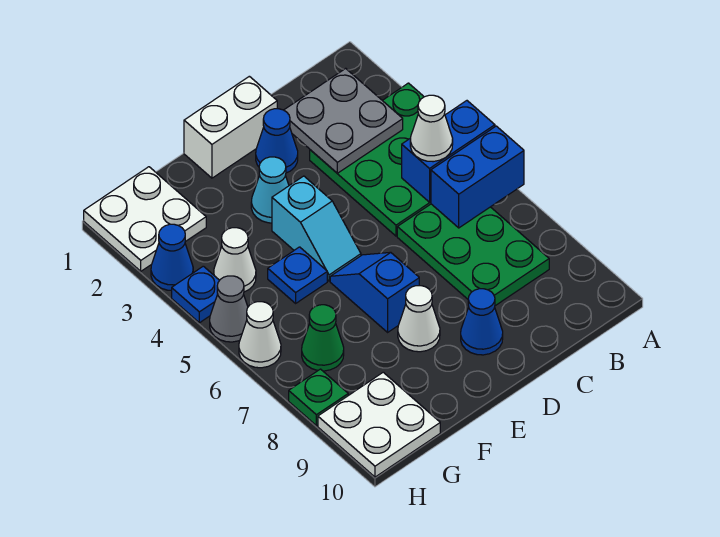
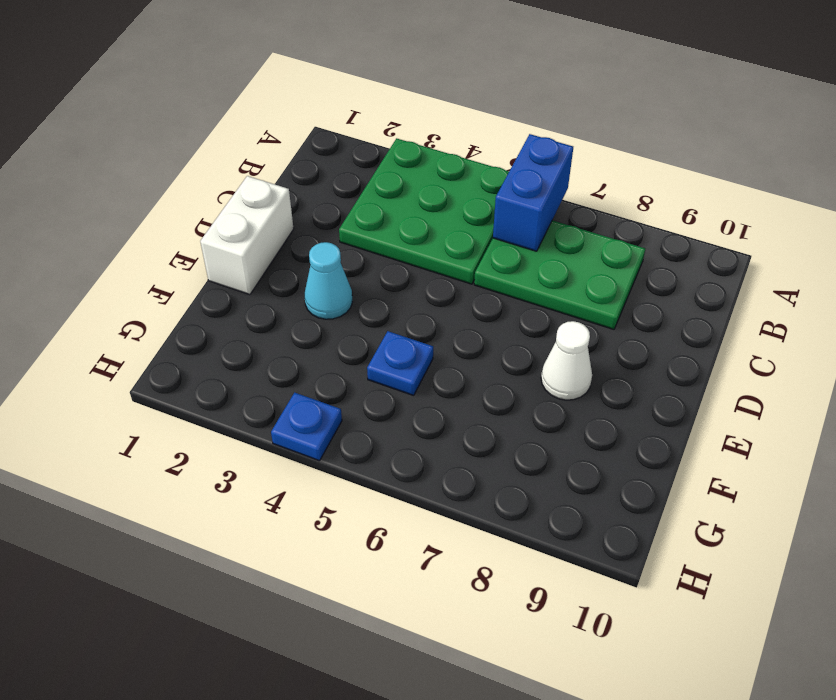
none -> blue 1x1 cone [256,109,298,173]
none -> blue 1x1 cone [461,289,503,355]
none -> cyan 1x2 slope [272,176,361,281]

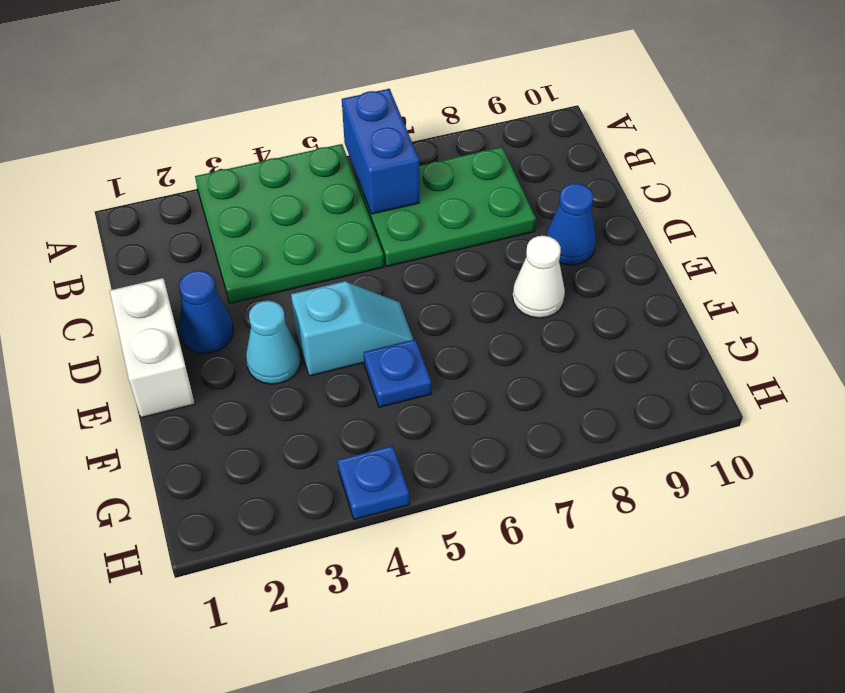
none -> blue 1x2 slope [330,252,419,332]
none -> white 2x2 plate [84,167,206,271]
none -> white 1x1 cone [214,228,256,292]

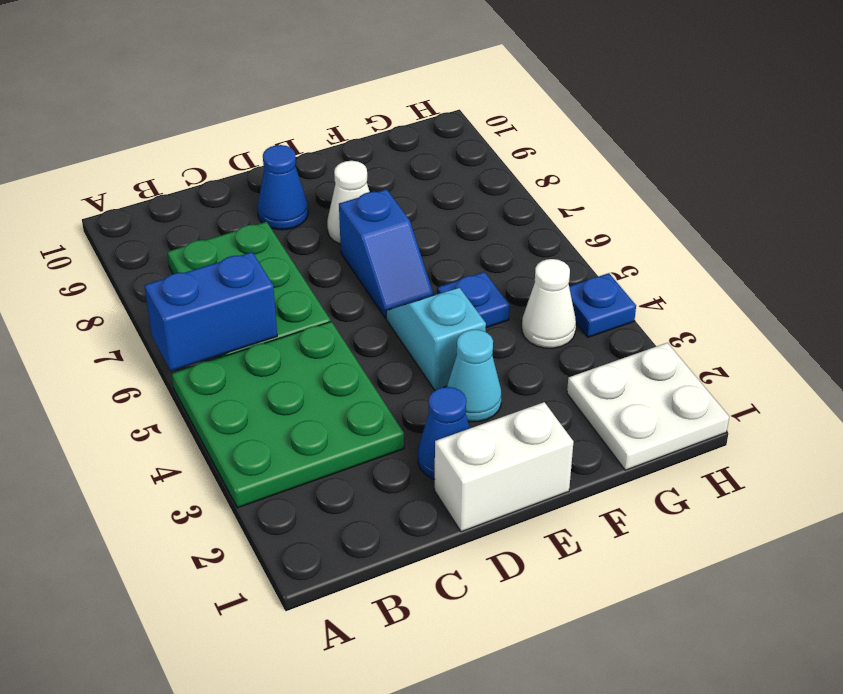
none -> green 1x1 cone [302,305,344,371]
none -> white 2x2 plate [318,372,440,477]
none -> blue 1x1 cone [151,224,193,290]

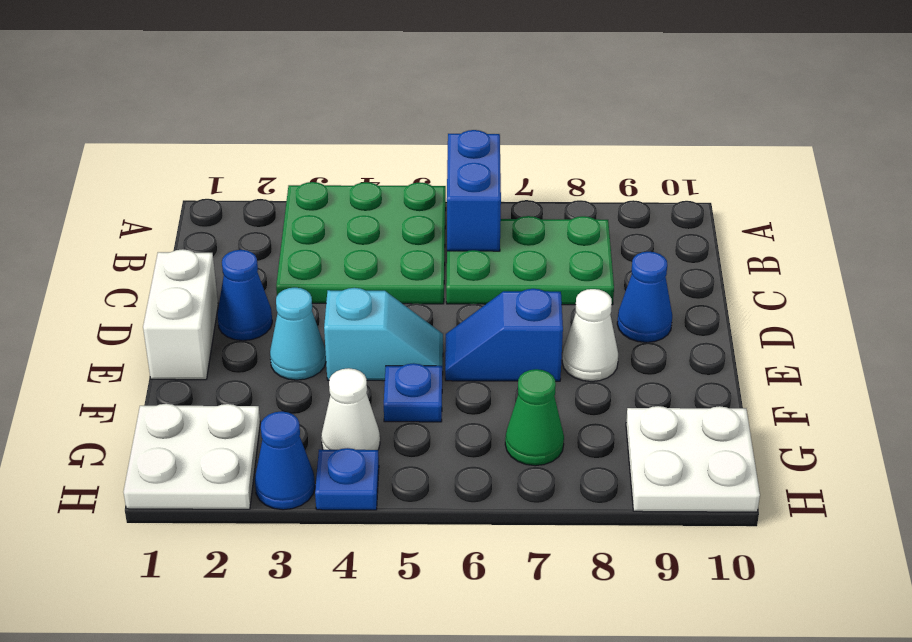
none -> grey 1x1 cone [210,276,248,342]
none -> white 1x1 cone [239,302,281,368]
none -> green 1x1 plate [289,369,348,426]

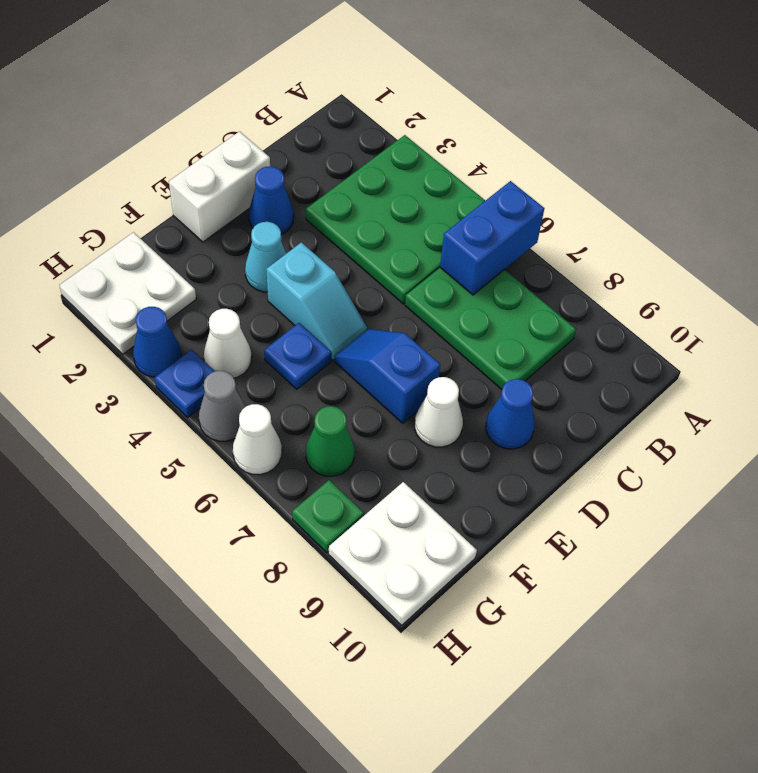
none -> blue 1x2 brick [402,101,495,202]
none -> grey 2x2 plate [284,68,403,173]
none -> white 1x1 cone [410,95,453,162]

